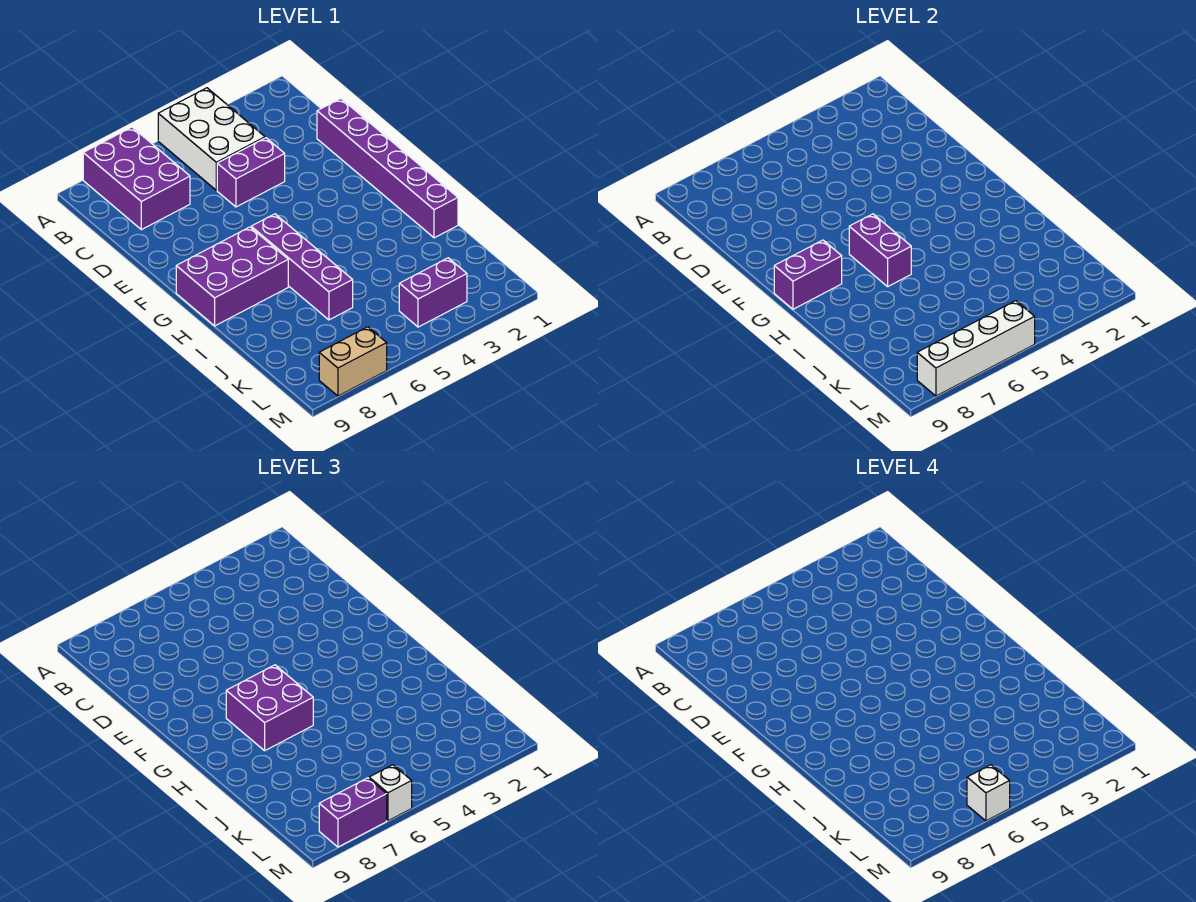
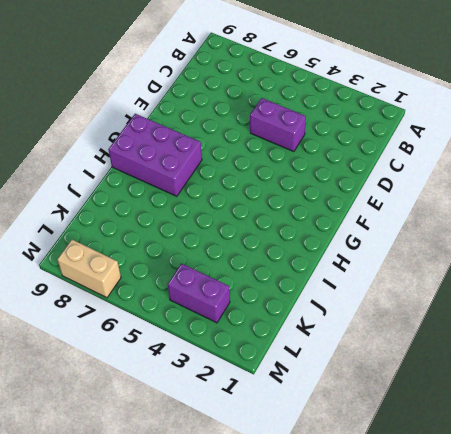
none -> white 2x3 brick [158,88,265,190]
none -> purple 2x3 brick [83,127,190,230]
none -> purple 1x6 brick [317,99,458,238]

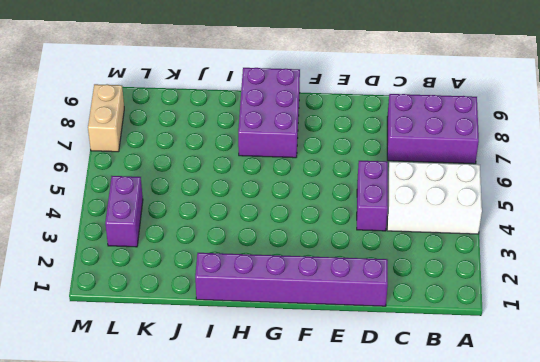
none -> purple 1x4 brick [251,214,353,320]
none -> purple 1x2 brick [849,214,911,287]
none -> purple 1x2 brick [774,240,842,309]

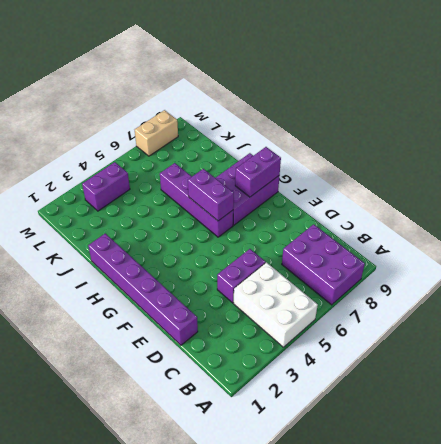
none -> white 1x4 brick [917,301,1035,396]
none -> purple 2x2 brick [226,665,313,751]
none -> white 1x1 brick [369,765,412,821]

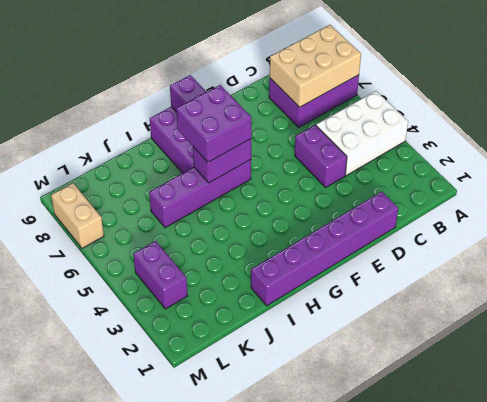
tan 2x3 brick [270,25,361,107] -> none
none -> white 1x4 brick [917,301,1035,396]
none -> white 1x1 brick [369,765,412,821]
none -> purple 1x2 brick [319,778,387,847]

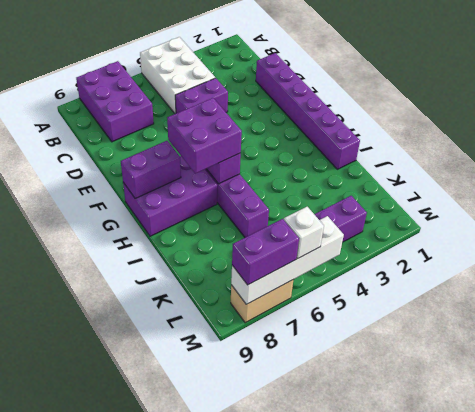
none -> white 1x1 brick [967,765,1010,821]

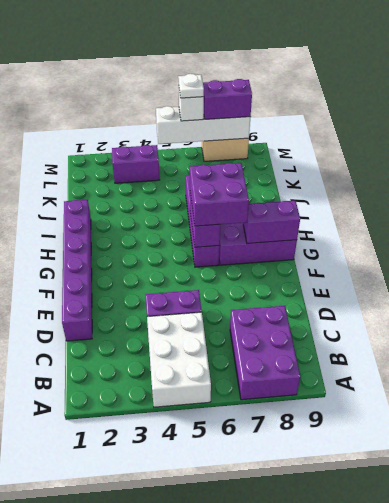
white 1x1 plate [178,74,204,98] -> white 1x1 brick [967,765,1010,821]

